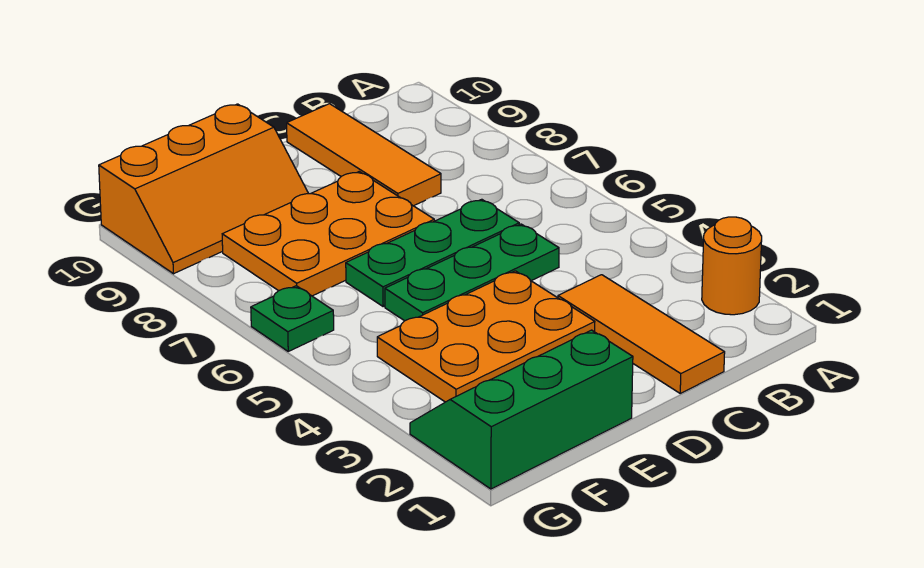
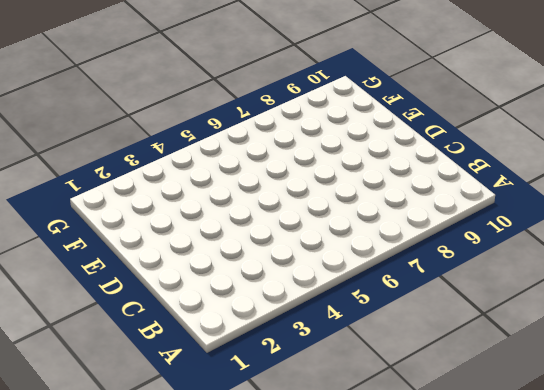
none -> orange 1x1 round brick [702,217,762,315]
none -> orange 1x3 tile [558,275,725,393]

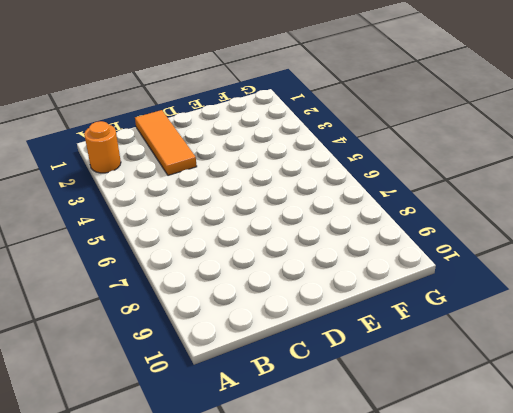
none -> green 1x3 plate [385,224,559,321]
none -> green 1x3 plate [346,199,519,306]

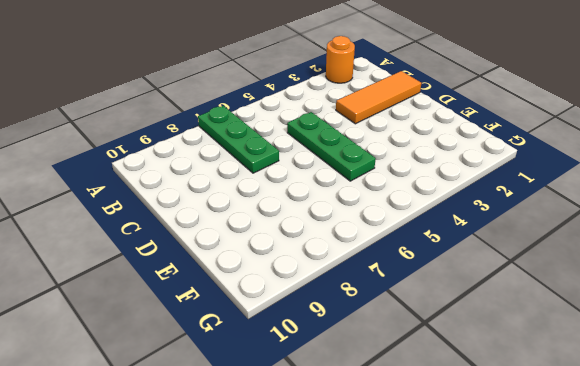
green 1x3 plate [198,106,279,173] -> green 1x3 plate moved to [346,199,519,306]
none -> orange 1x3 tile [287,104,441,206]
none -> orange 2x3 plate [377,271,595,402]

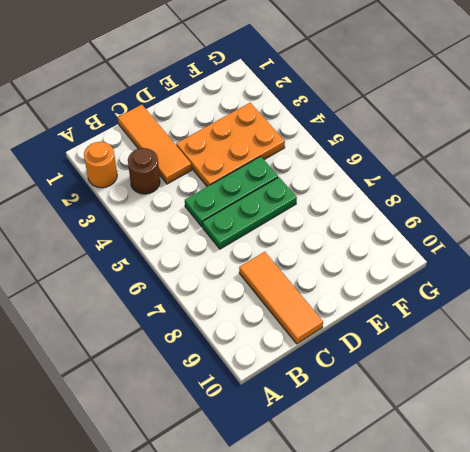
brown 1x1 round brick [128,148,160,194] -> none
none -> orange 2x3 plate [222,172,434,296]
none -> green 2x3 slope [410,330,633,489]

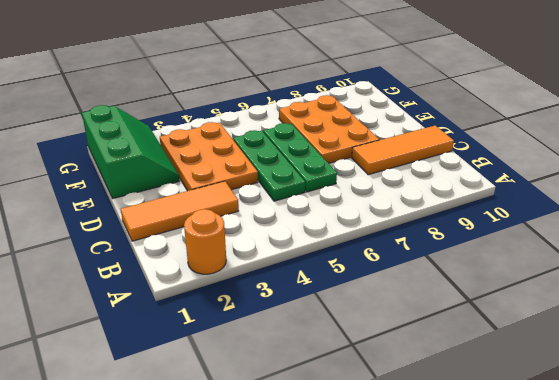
none -> orange 2x3 slope [99,104,309,274]
none -> green 1x1 plate [251,286,334,351]

